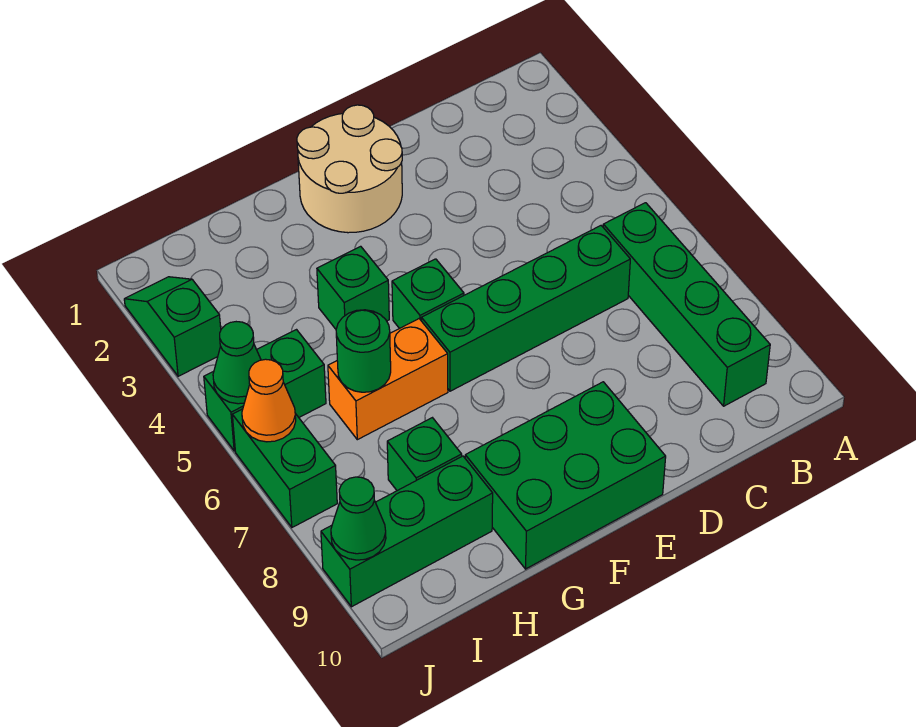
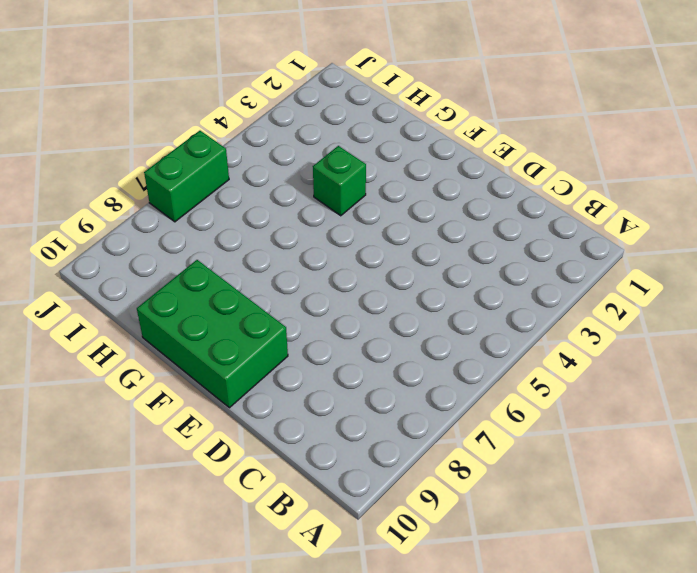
none -> green 1x4 brick [603,203,770,406]
none -> green 1x4 brick [421,226,630,391]
none -> tan 2x2 round brick [297,105,402,233]

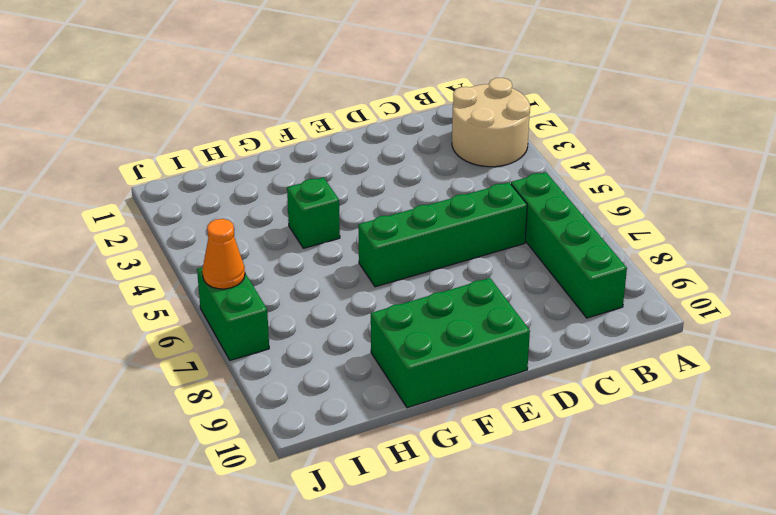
tan 2x2 round brick [452,78,530,167] -> tan 2x2 round brick moved to [297,105,402,233]
none -> green 1x1 brick [392,259,464,329]
none -> orange 1x2 brick [328,319,448,440]
none -> green 1x1 brick [387,418,462,491]

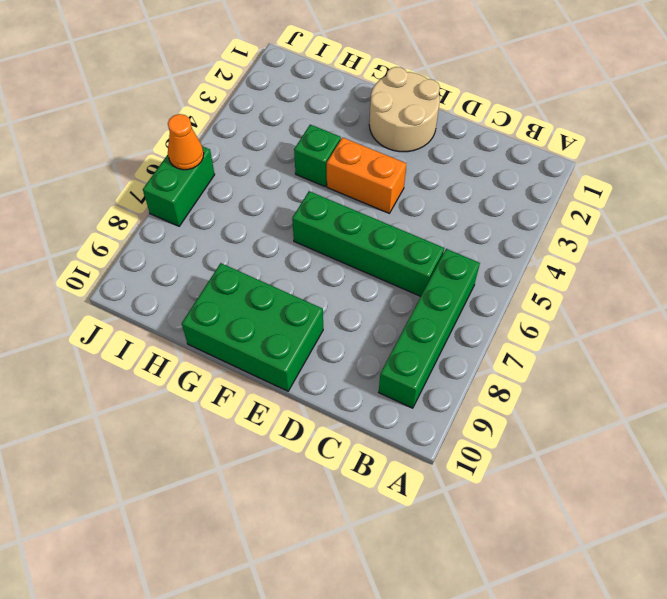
orange 1x2 brick [327,137,406,213] -> orange 1x2 brick moved to [328,319,448,440]
none -> green 1x1 brick [392,259,464,329]
none -> green 1x1 brick [387,418,462,491]
none -> green 1x3 brick [321,456,493,607]

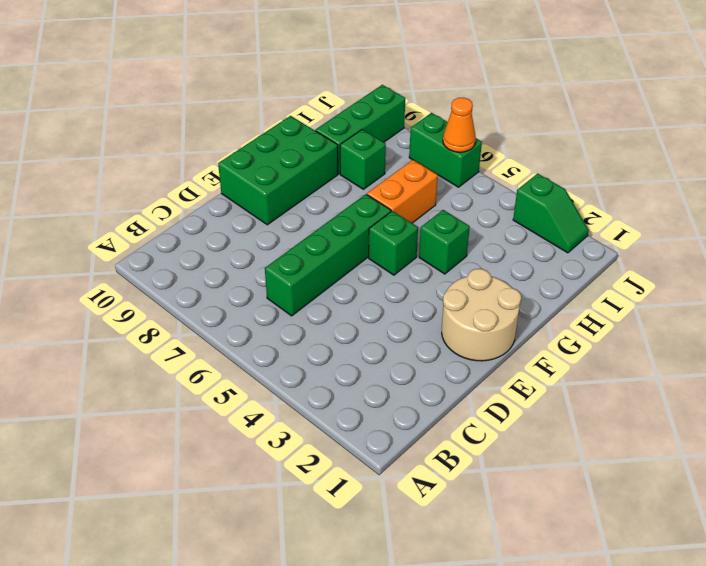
none -> green 1x4 brick [603,203,770,406]
none -> green 1x2 brick [204,330,326,451]
none -> green 1x1 round brick [336,310,391,392]

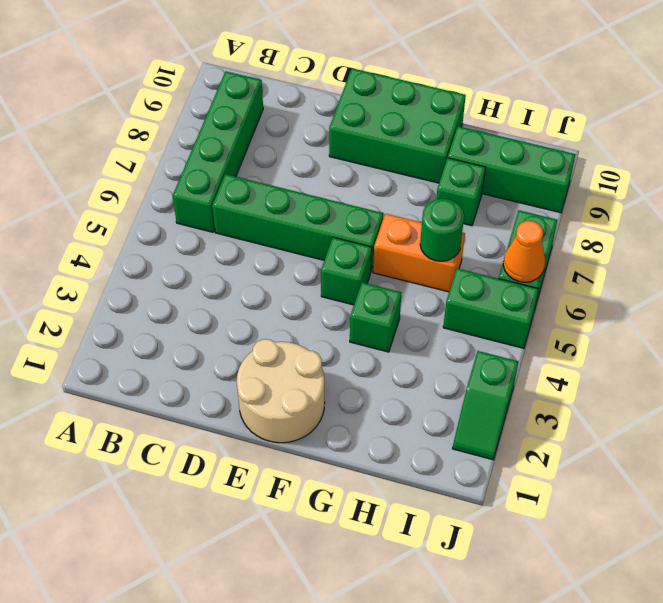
none -> green 1x1 cone [213,322,261,404]
none -> green 1x1 cone [331,477,386,560]

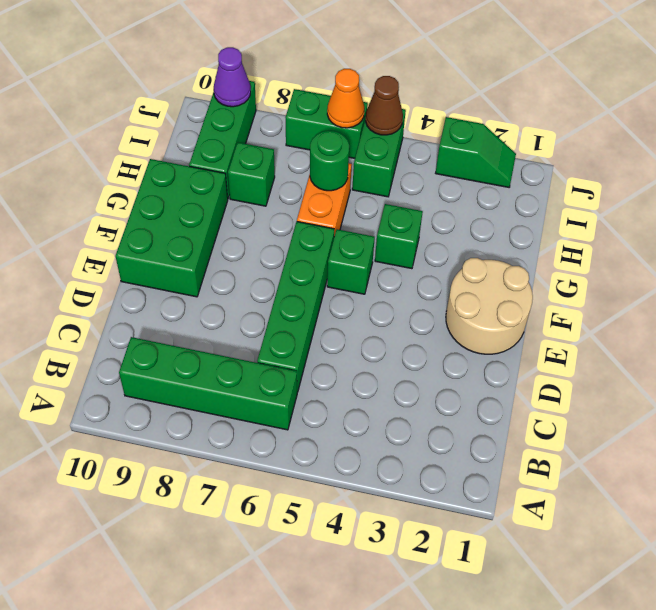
brown 1x1 cone [366,76,403,135] -> green 1x1 cone [213,322,261,404]
purple 1x1 cone [214,47,251,107] -> green 1x1 cone [331,477,386,560]

